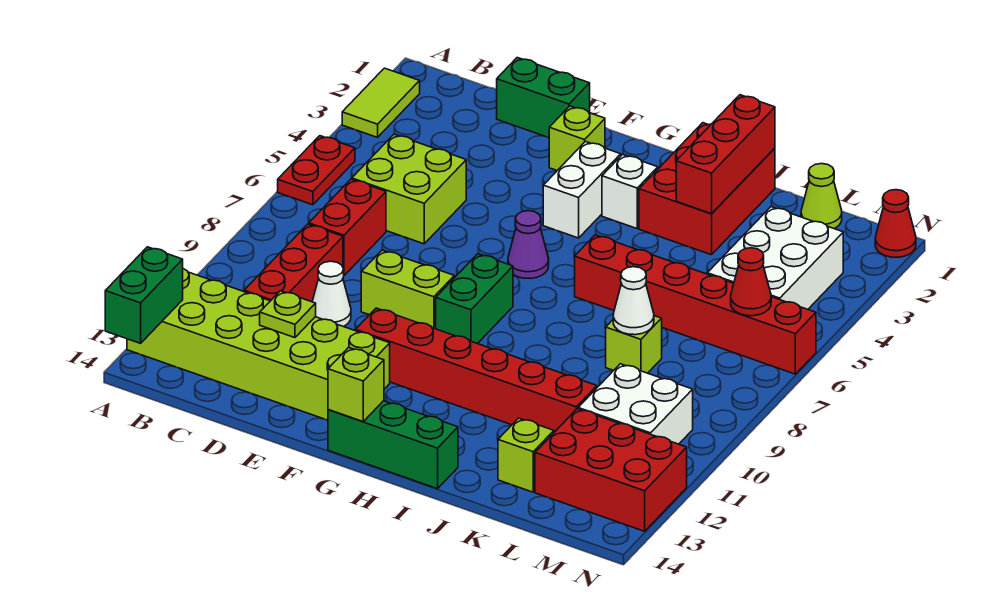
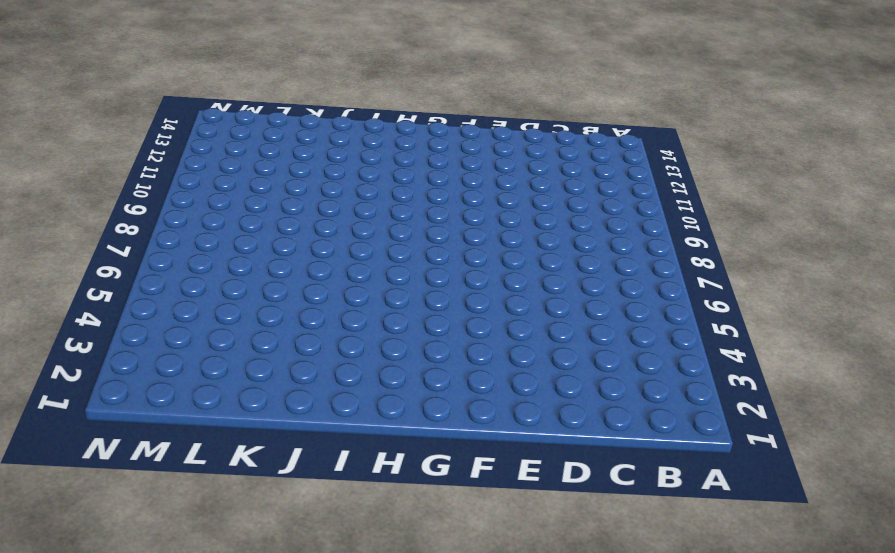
none -> lime 1x2 tile [342,68,420,137]
none -> red 1x2 plate [278,136,355,205]
none -> lime 2x6 brick [127,269,390,420]
none -> lime 2x2 brick [352,134,466,244]

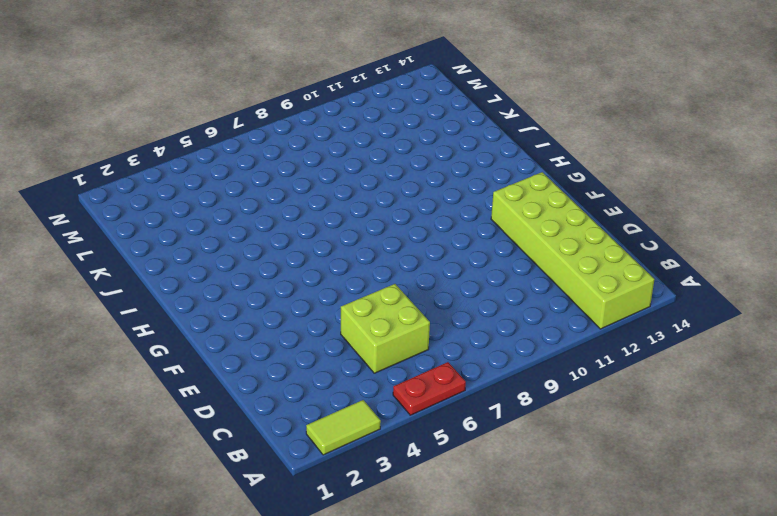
none -> red 1x2 brick [309,179,386,276]
none -> red 1x3 brick [244,224,343,302]
none -> green 1x2 brick [497,58,590,138]
none -> white 1x1 cone [312,261,351,327]

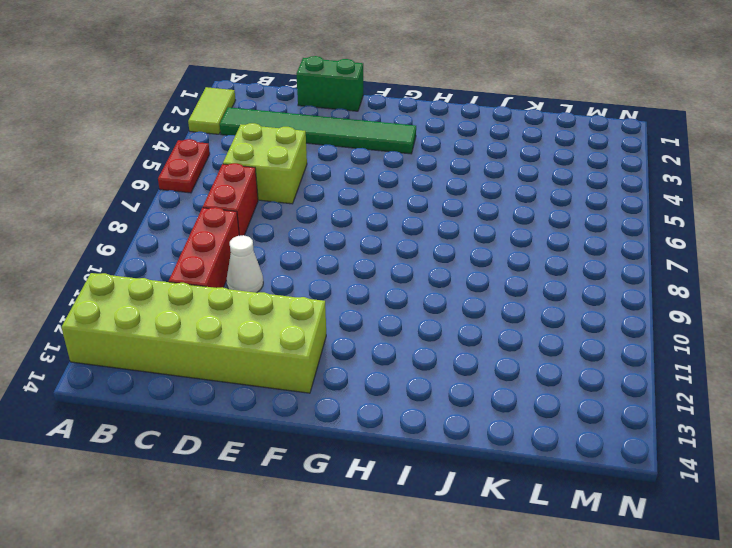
green 1x6 tile [220,107,416,154] -> white 1x2 brick [543,142,621,238]
none -> lime 1x2 brick [361,250,454,329]
none -> lime 1x1 brick [549,106,605,170]
none -> red 1x6 brick [356,308,597,432]
none -> purple 1x1 cone [508,211,549,278]

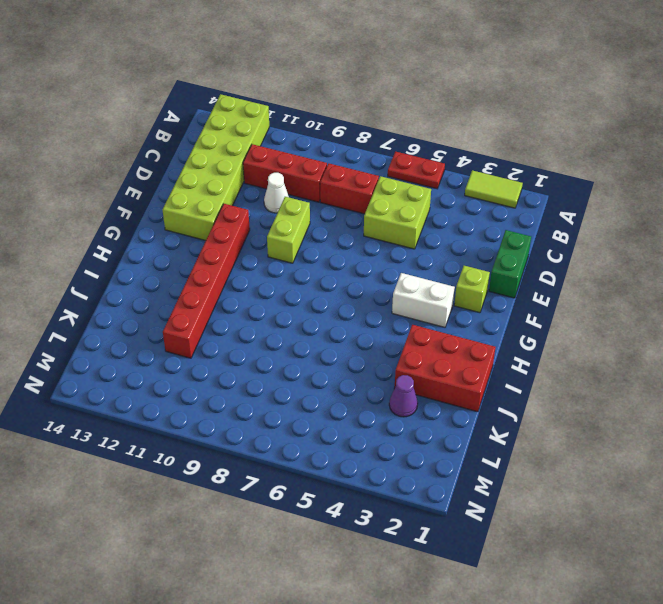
purple 1x1 cone [389,375,418,417] -> purple 1x1 cone moved to [508,211,549,278]
none -> green 1x2 brick [436,254,513,344]
none -> green 1x3 brick [328,401,458,489]
none -> white 1x1 brick [602,155,658,228]
none -> red 1x6 brick [575,235,816,374]

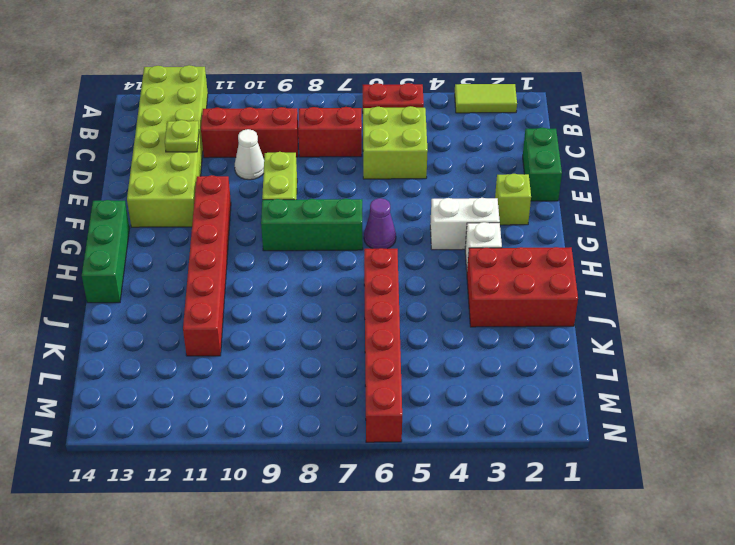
green 1x3 brick [261,199,363,251] -> green 1x2 brick [436,254,513,344]
none -> lime 1x1 brick [606,316,662,373]
none -> lime 1x1 brick [498,418,554,492]
none -> lime 1x1 cone [801,164,842,229]
none -> white 2x3 brick [707,207,843,309]

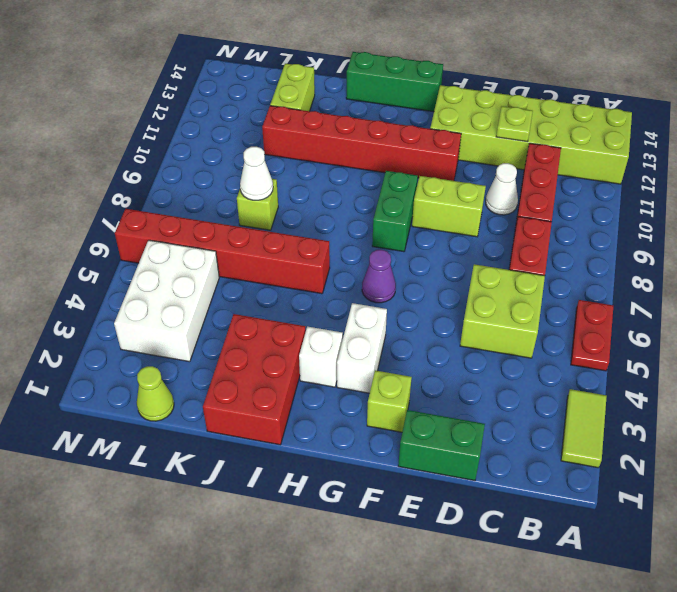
lime 1x2 brick [270,64,315,111] -> lime 1x1 brick [498,418,554,492]
none -> white 2x2 brick [578,364,693,444]
none -> red 2x3 brick [535,409,687,531]
none -> red 1x1 cone [875,190,916,257]
none -> green 1x2 brick [105,247,183,343]

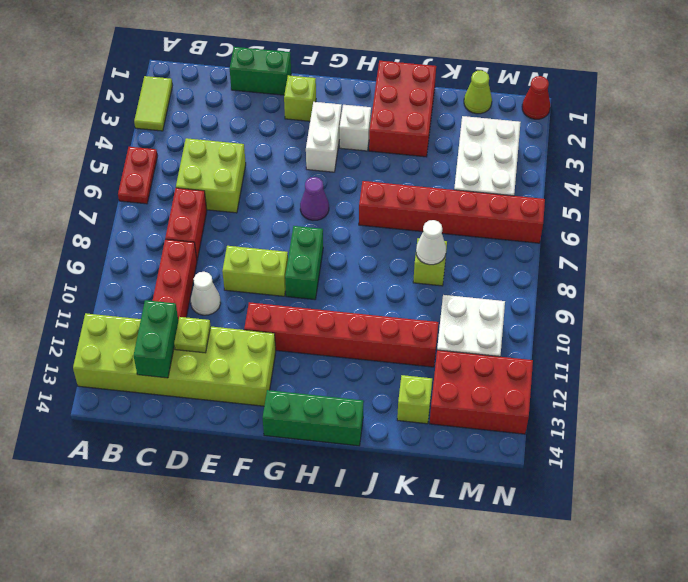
green 1x2 brick [134,300,178,378] -> green 1x2 brick moved to [105,247,183,343]
none -> lime 1x1 brick [328,348,384,421]
none -> red 1x3 brick [676,95,775,214]
none -> red 1x1 cone [731,248,771,316]

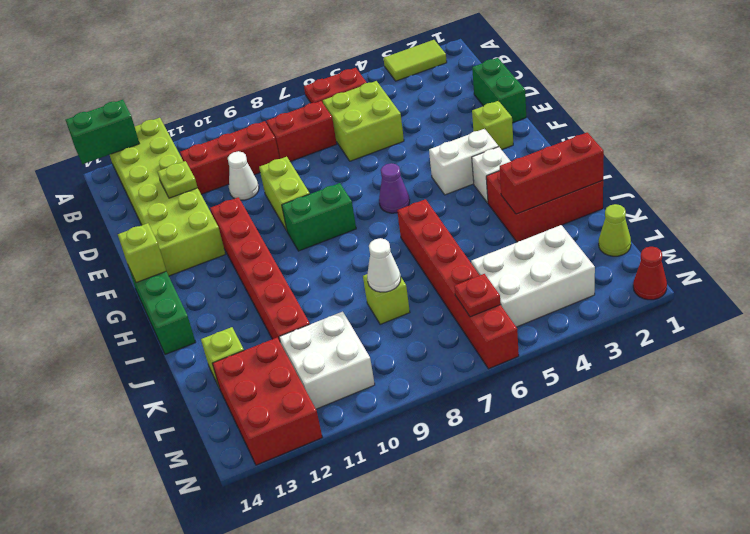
red 1x1 plate [454,274,501,317] -> red 1x1 cone [731,248,771,316]

